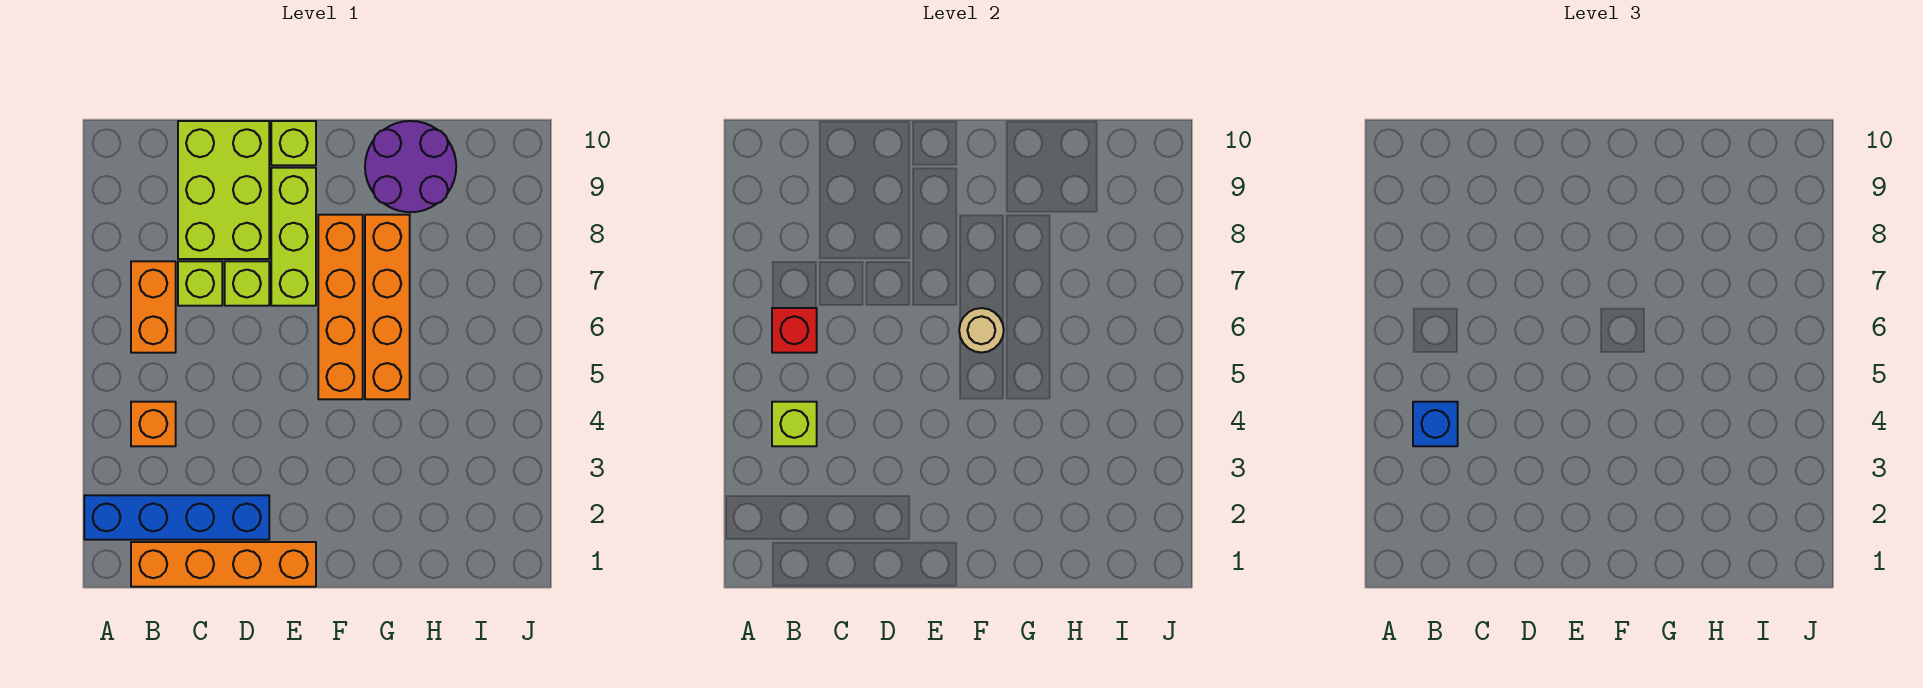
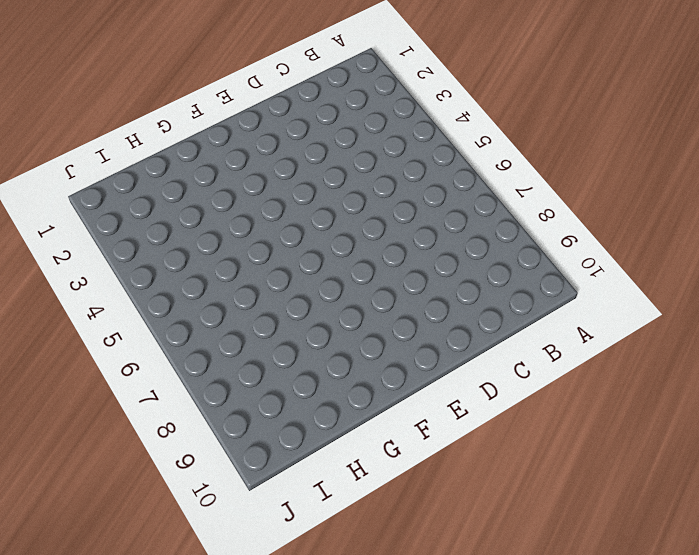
none -> blue 1x4 brick [84,495,269,540]
none -> orange 1x4 brick [131,542,316,587]
none -> orange 1x1 brick [131,402,176,446]

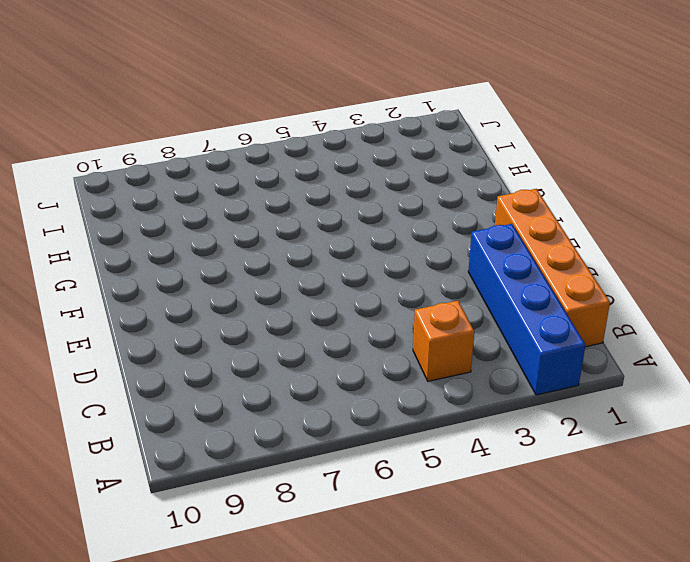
none -> orange 1x2 brick [131,261,176,353]
none -> lime 1x1 brick [178,261,222,306]
none -> lime 2x3 brick [178,121,269,259]

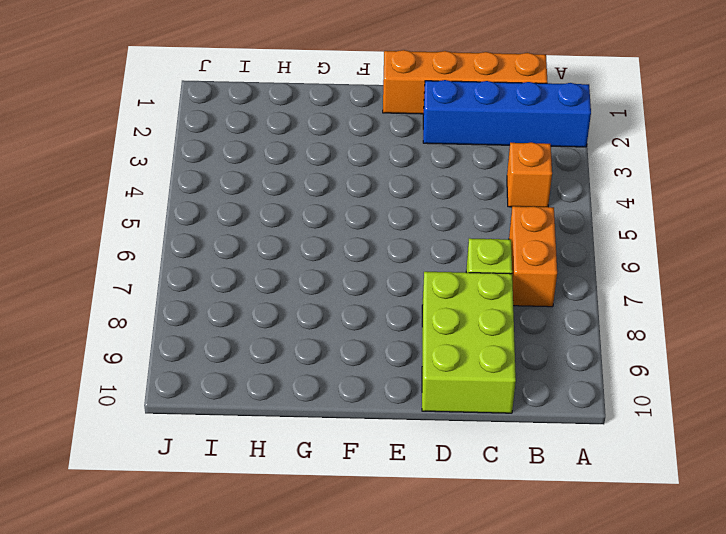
none -> lime 1x1 brick [225,261,269,306]
none -> lime 1x3 brick [271,168,316,306]
none -> lime 1x1 brick [271,121,316,165]

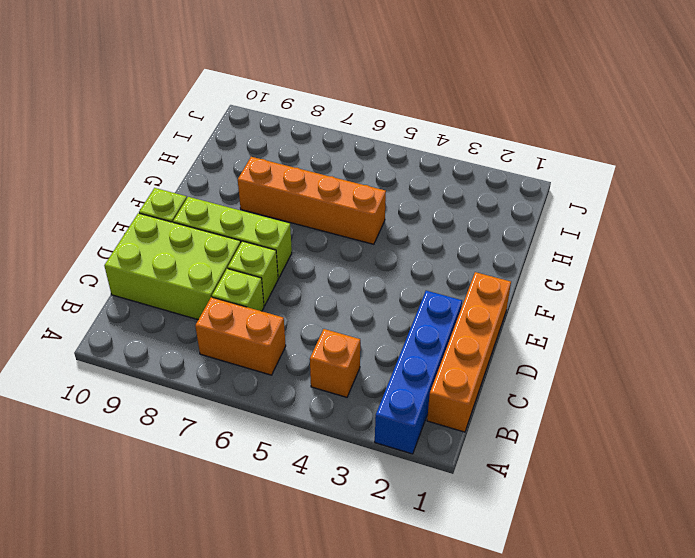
none -> orange 1x4 brick [318,215,363,399]
none -> purple 2x2 round brick [365,121,456,212]
none -> lime 1x1 brick [772,402,817,446]

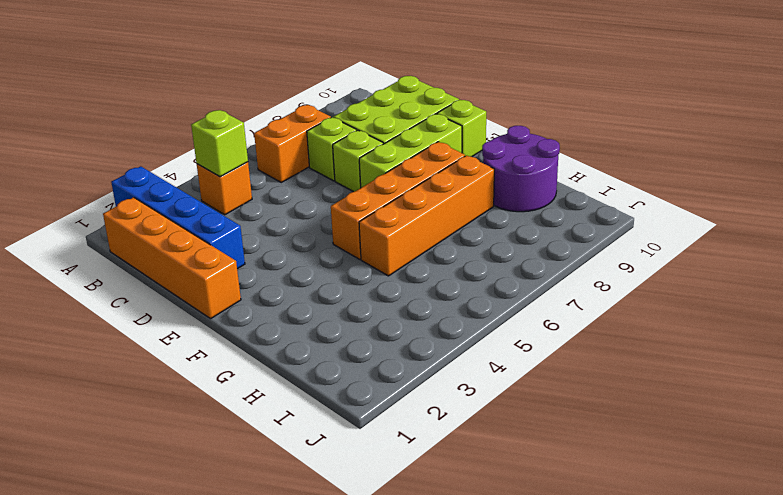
none -> red 1x1 brick [772,308,817,353]
none -> tan 1x1 round brick [959,308,1004,353]
none -> blue 1x1 brick [1413,402,1458,446]

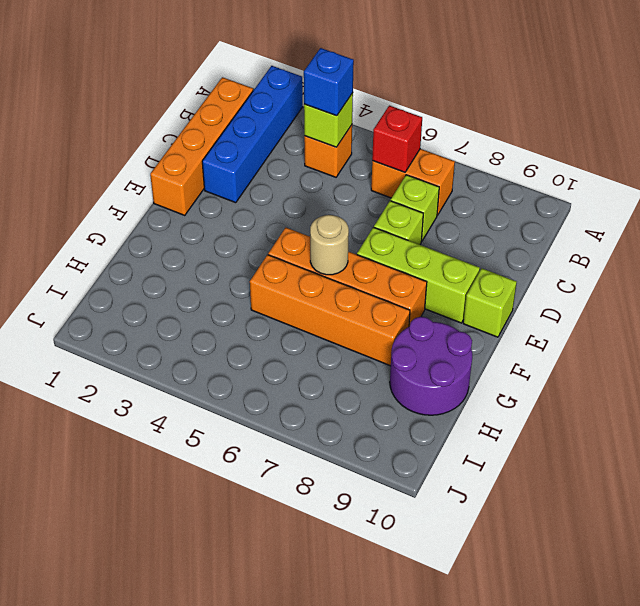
none -> lime 2x3 brick [178,121,269,259]

